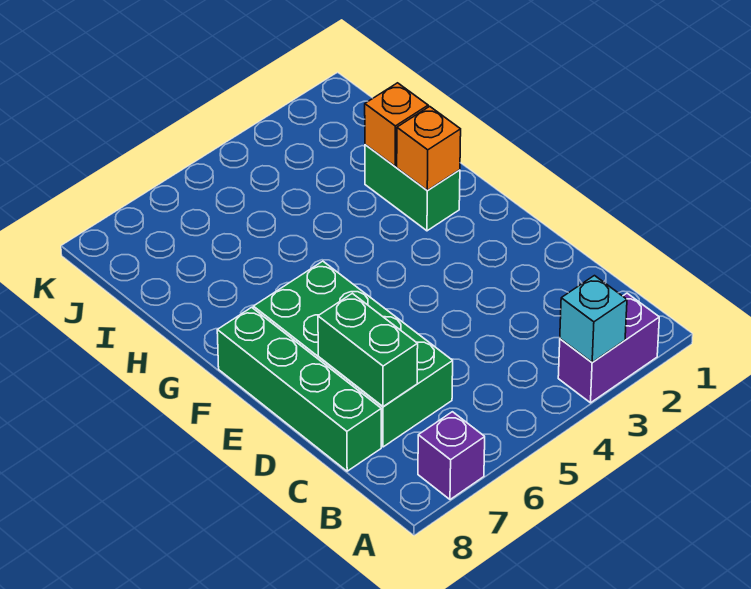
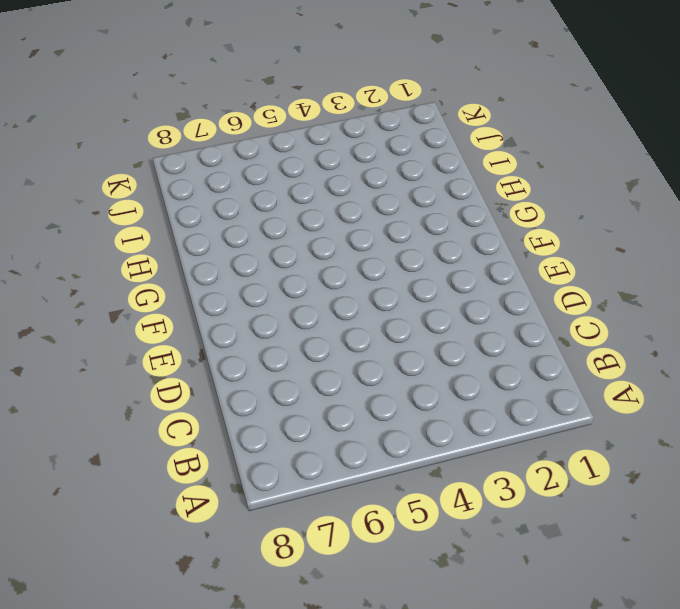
none -> purple 1x2 brick [558,293,659,403]
none -> purple 1x1 brick [418,412,485,500]

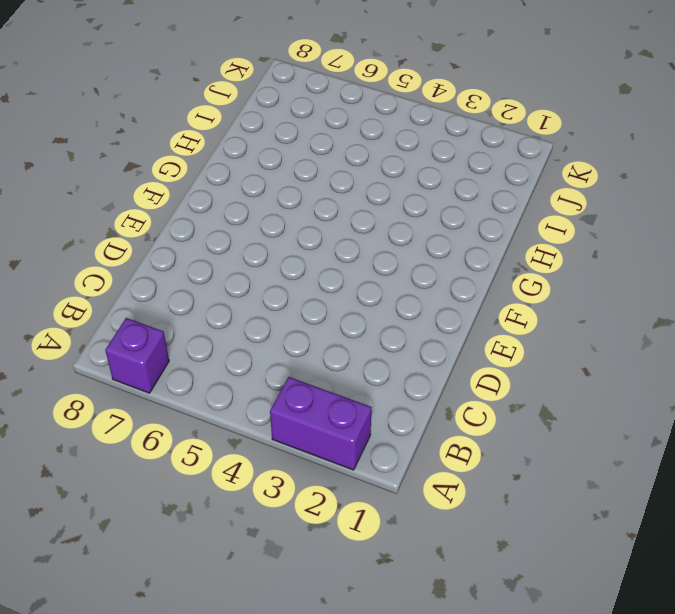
none -> green 2x4 brick [253,261,453,447]
none -> green 1x4 brick [217,307,381,471]

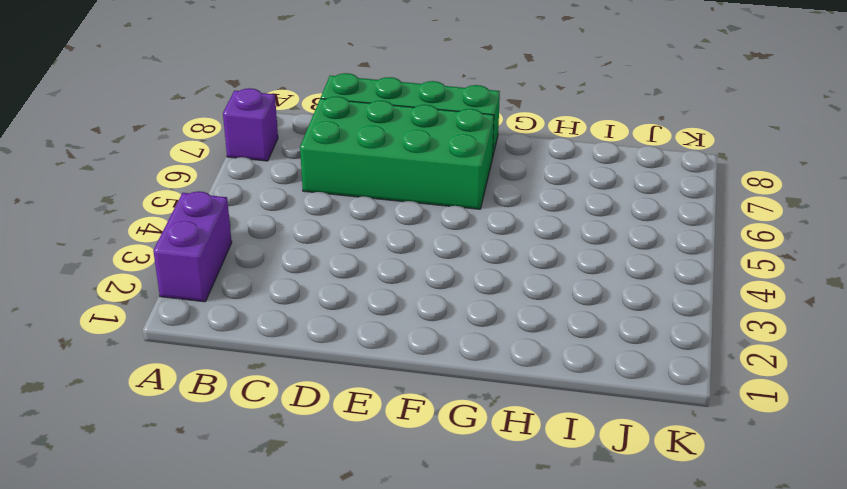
none -> green 1x2 brick [365,145,460,231]
none -> cyan 1x1 brick [560,276,627,362]

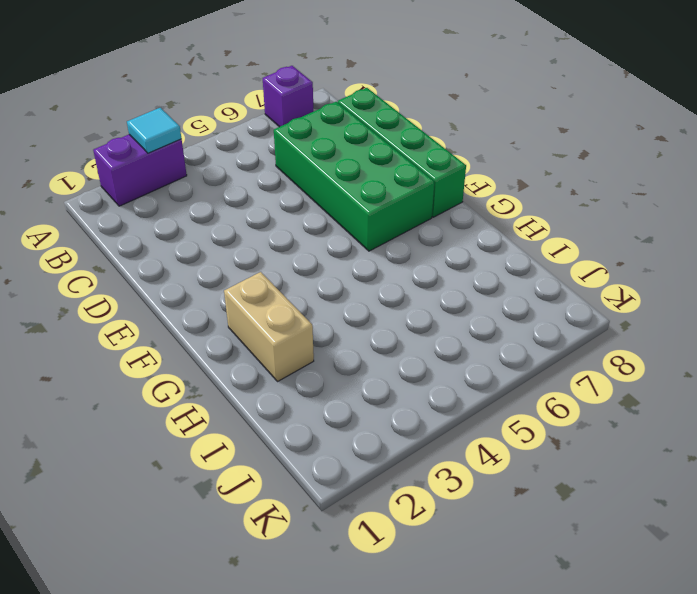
cyan 1x1 tile [127,108,181,153] -> cyan 1x1 brick [560,276,627,362]
tan 1x2 brick [224,272,314,381] -> green 1x2 brick [365,145,460,231]
none -> green 1x2 brick [318,293,418,407]
none -> orange 1x1 brick [397,106,461,190]

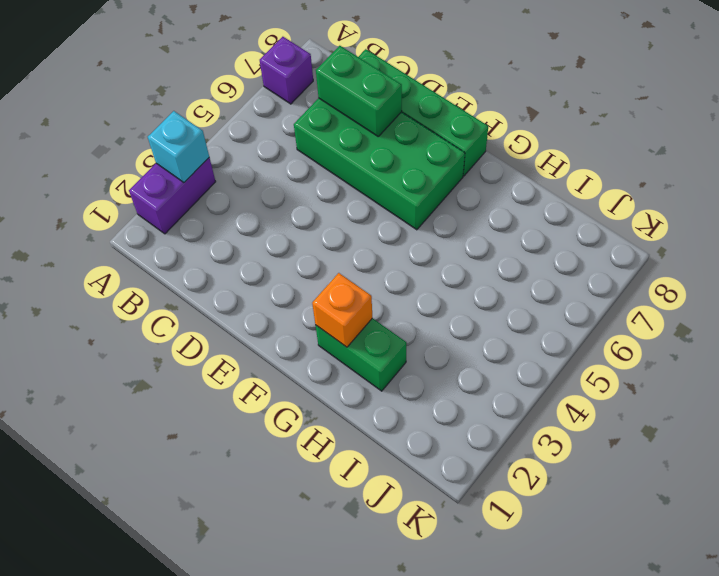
none -> orange 1x1 brick [365,83,428,166]

